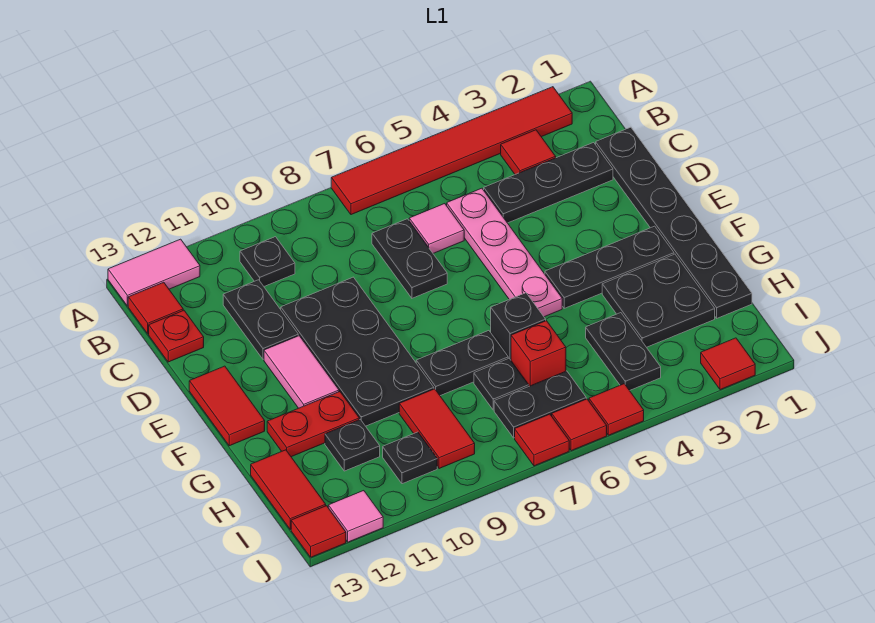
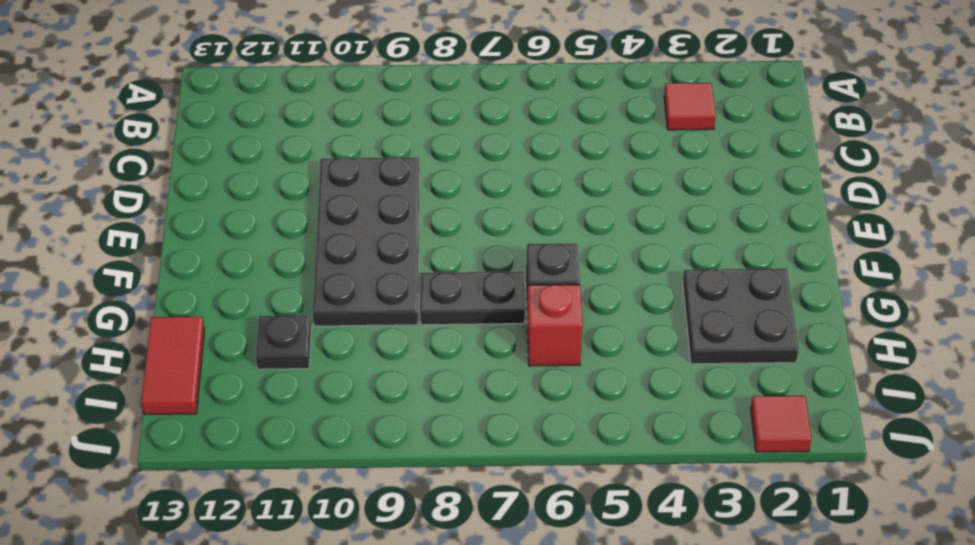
none -> red 1x6 tile [331,87,572,215]
none -> pink 1x2 tile [108,239,200,306]
none -> black 1x1 plate [240,237,295,286]
none -> red 1x1 tile [128,282,183,334]

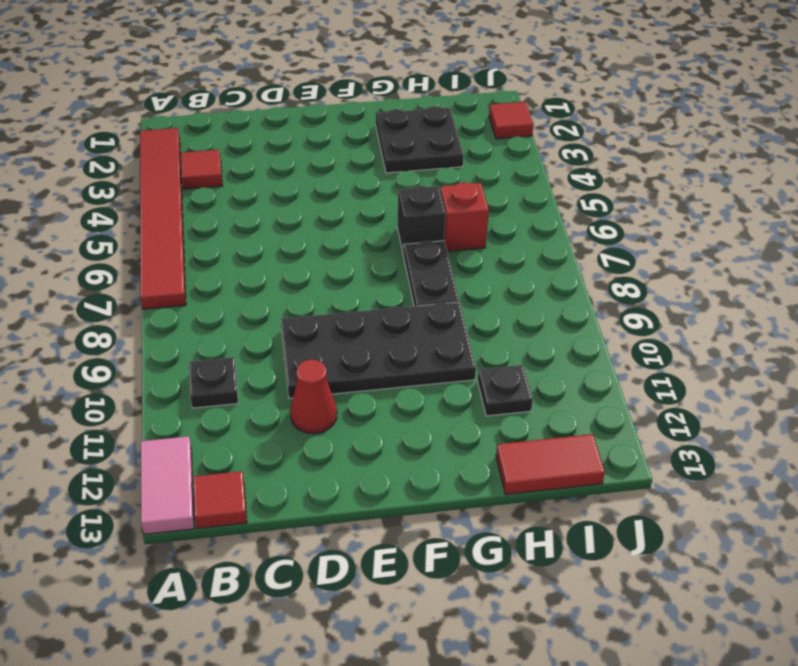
red 1x1 cone [290,360,337,433] -> black 1x2 plate [223,280,298,359]
none -> black 1x6 plate [596,127,752,318]
none -> black 1x3 plate [484,143,613,223]
none -> pink 1x4 plate [447,188,562,317]
none -> pink 1x1 tile [409,204,464,253]

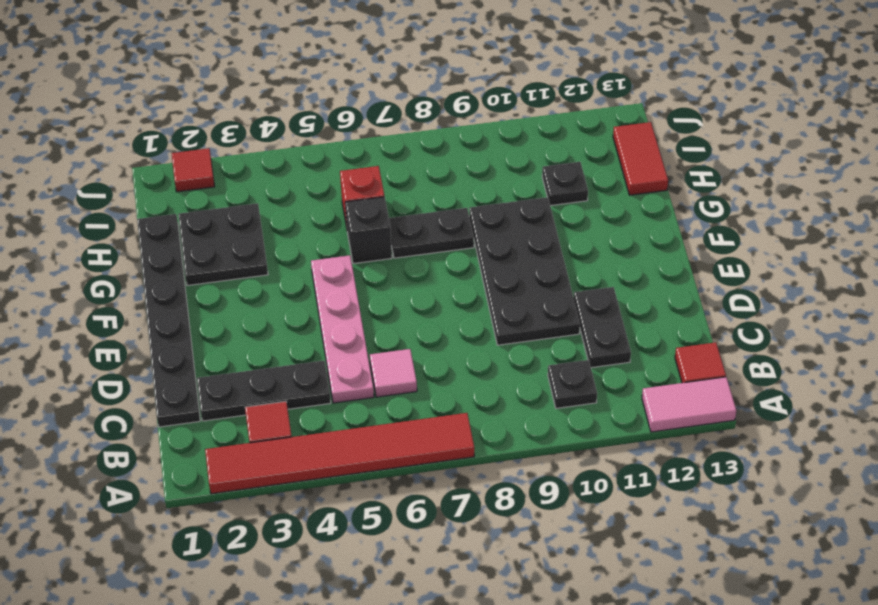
none -> black 1x2 plate [372,219,447,298]
none -> red 1x1 plate [149,310,204,362]
none -> pink 1x2 tile [264,336,339,408]
none -> red 1x2 tile [189,366,265,446]

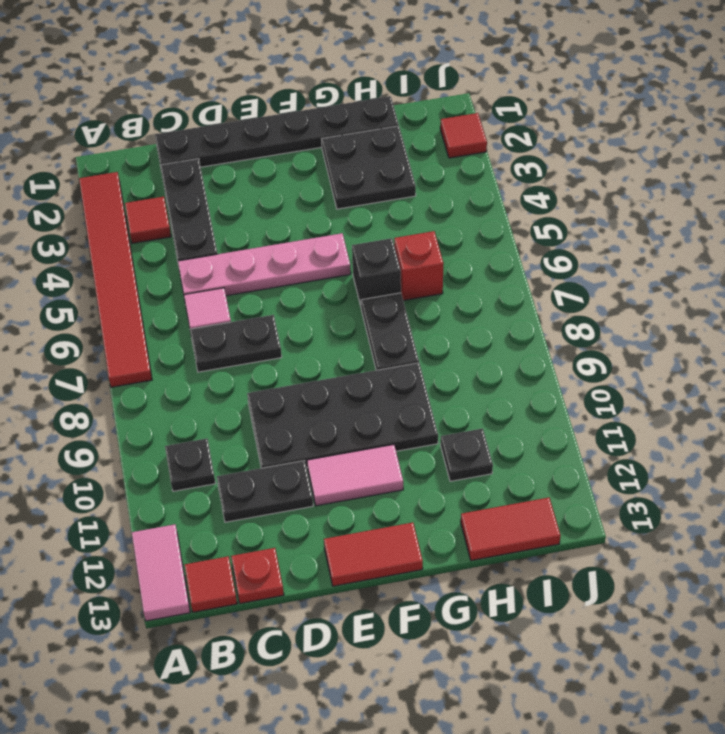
none -> black 1x3 plate [545,226,674,308]
none -> red 1x2 plate [267,392,359,457]
none -> black 1x2 plate [586,313,661,390]
none -> black 1x1 plate [474,358,529,410]

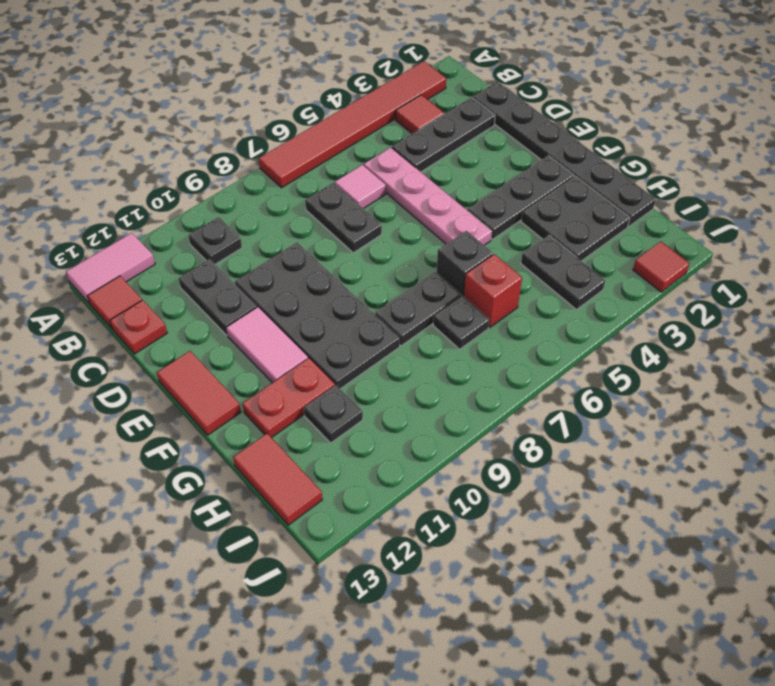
none -> red 1x2 tile [399,389,475,469]
none -> black 1x2 plate [494,371,586,438]
none -> black 1x1 plate [383,432,437,484]
none -> red 1x1 tile [589,384,644,435]

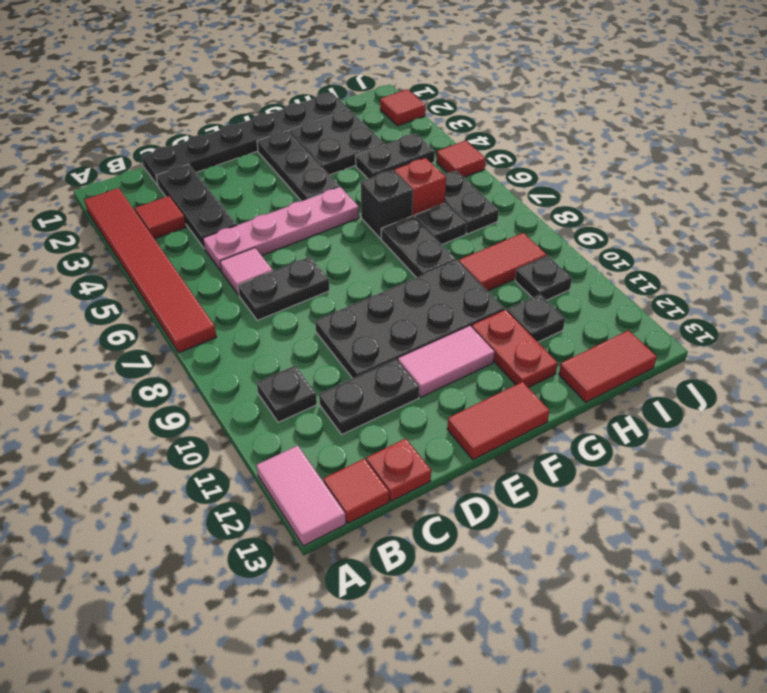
none -> red 1x1 tile [552,399,607,451]
none -> red 1x1 tile [515,414,569,466]
none -> pink 1x1 tile [328,491,383,542]
none -> red 1x1 tile [291,506,346,557]

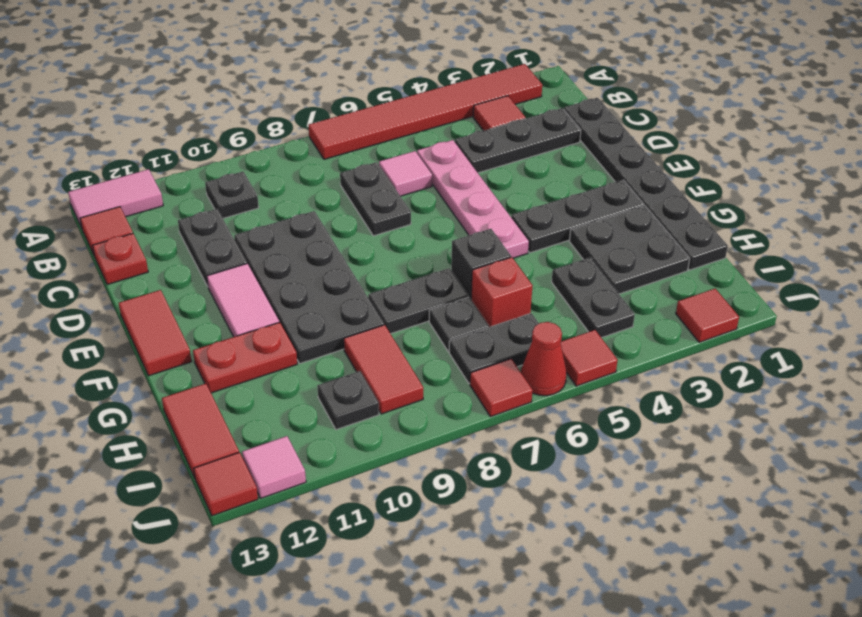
red 1x1 cone [521,322,566,396] -> red 1x1 tile [552,399,607,451]
none -> black 1x1 plate [325,420,380,471]

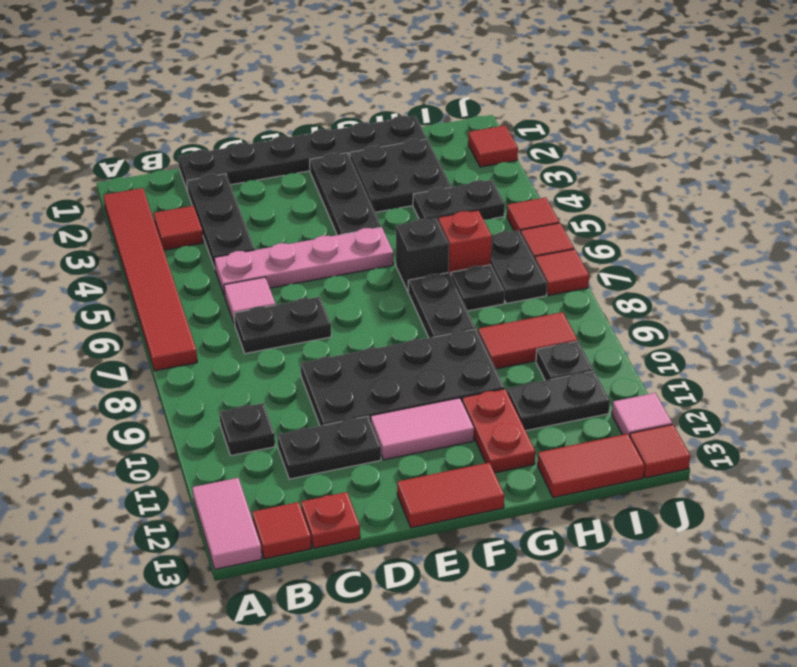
black 1x2 plate [507,371,610,431] -> black 1x1 plate [325,420,380,471]

